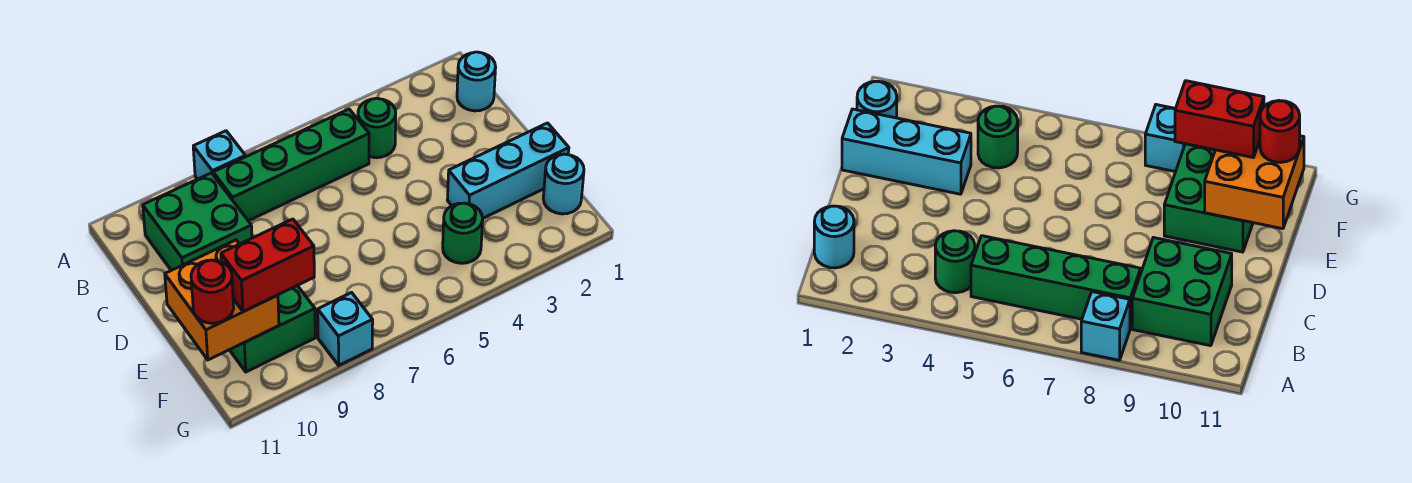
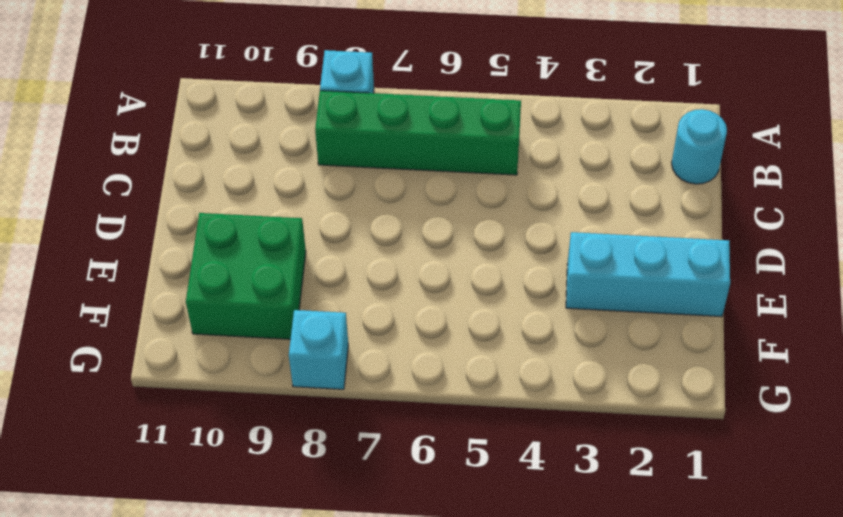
none -> green 1x1 round brick [358,98,396,158]
none -> green 2x2 brick [143,173,252,270]
none -> cyan 1x1 round brick [543,154,584,214]

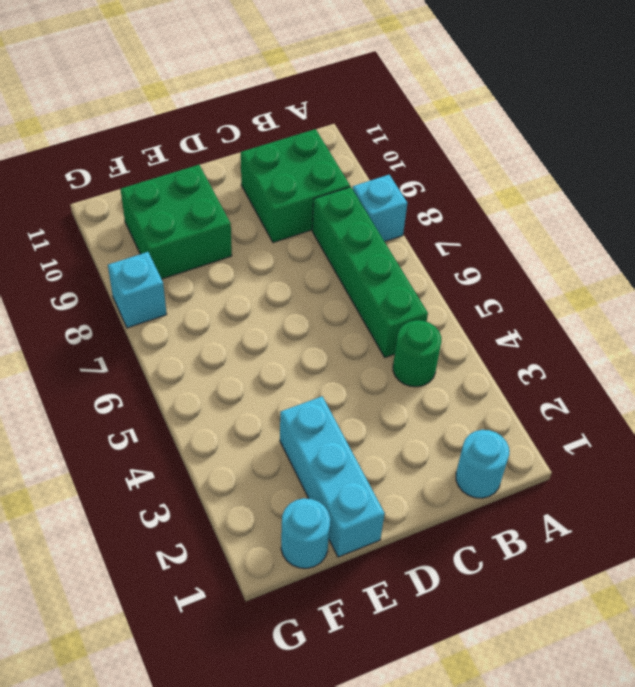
none -> green 1x1 round brick [443,203,483,263]
none -> orange 2x2 brick [165,240,279,360]
none -> red 1x2 brick [221,219,314,312]

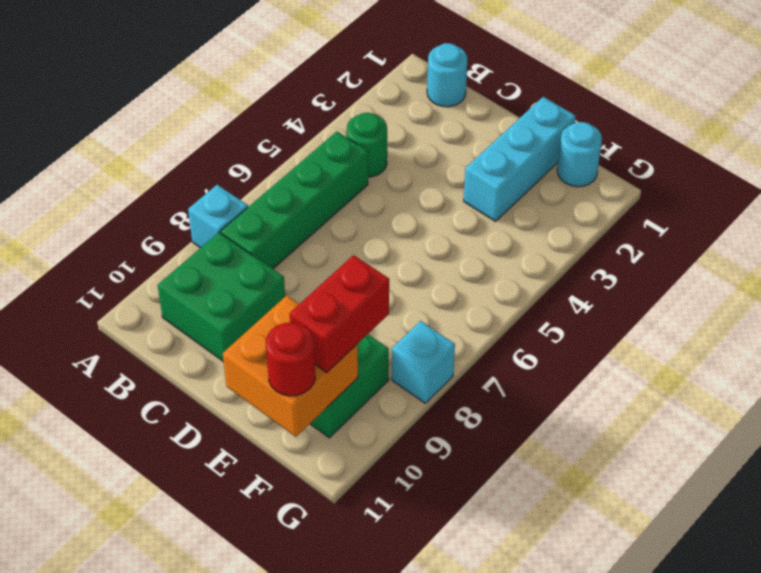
none -> green 1x1 round brick [443,203,483,263]

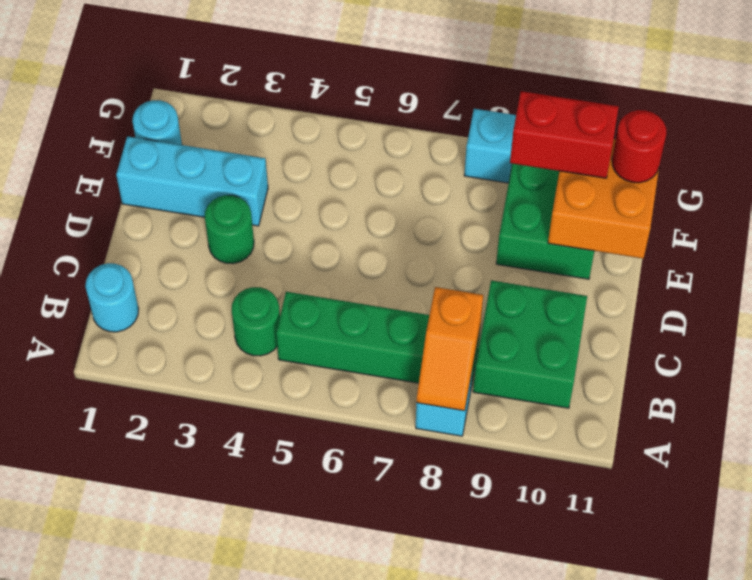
orange 1x2 slope [417,287,483,411] -> none
green 1x1 round brick [205,195,254,264] -> green 1x1 round brick moved to [443,203,483,263]

